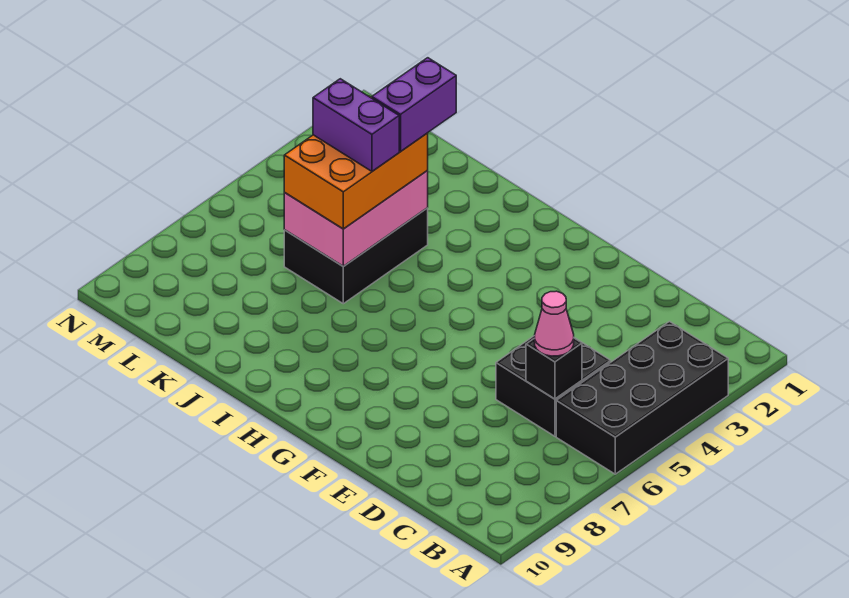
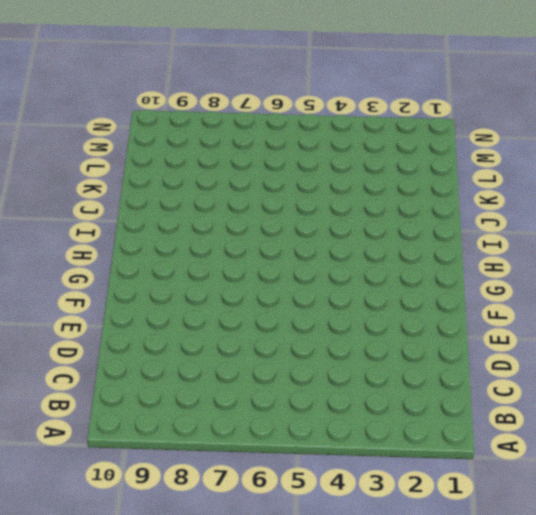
none -> black 2x4 brick [556,322,728,474]
none -> black 2x2 brick [496,336,611,436]

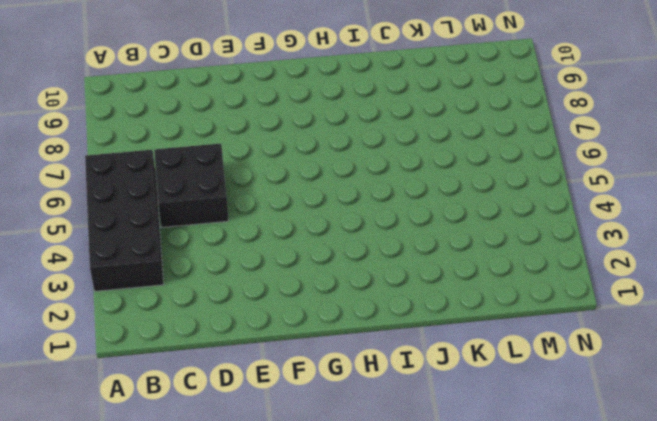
none -> black 2x3 brick [284,208,428,304]
none -> black 1x1 brick [526,338,582,399]

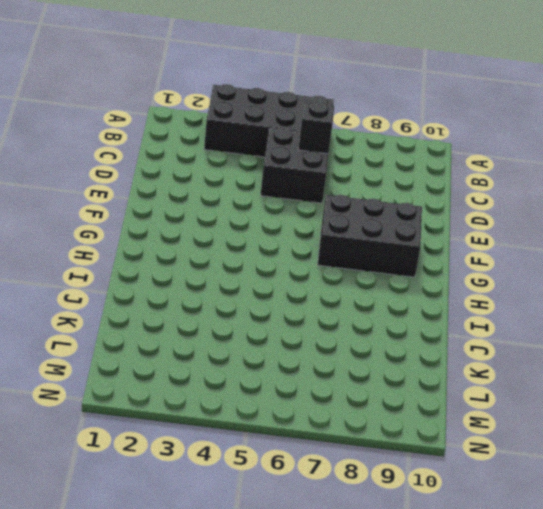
black 2x3 brick [318,195,422,277] -> black 2x3 brick moved to [284,208,428,304]
none -> pink 2x3 brick [284,170,428,266]
none -> pink 1x1 cone [534,291,574,356]

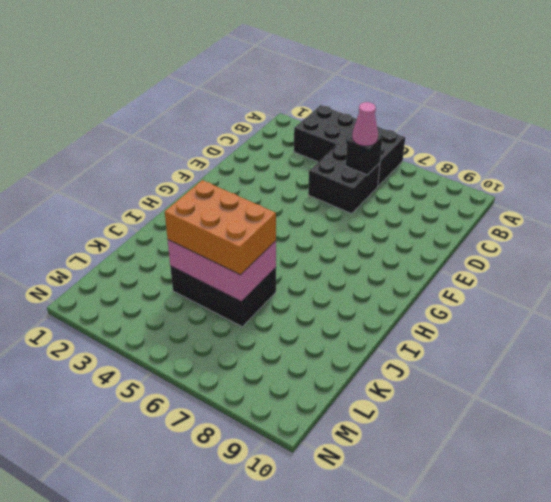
none -> purple 1x2 brick [372,58,456,151]
none -> purple 1x2 brick [313,79,399,171]

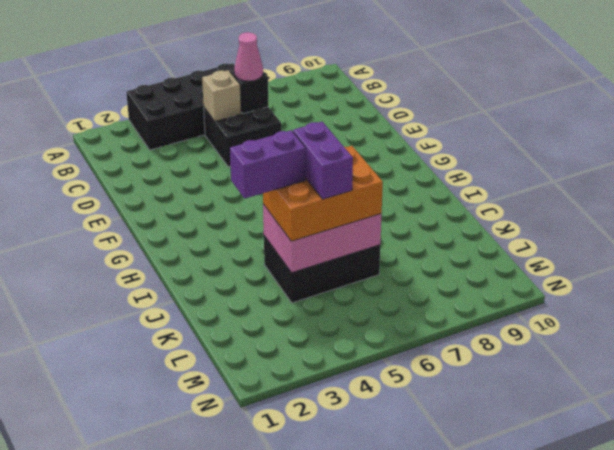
tan 1x1 brick [202,70,241,121] -> none

